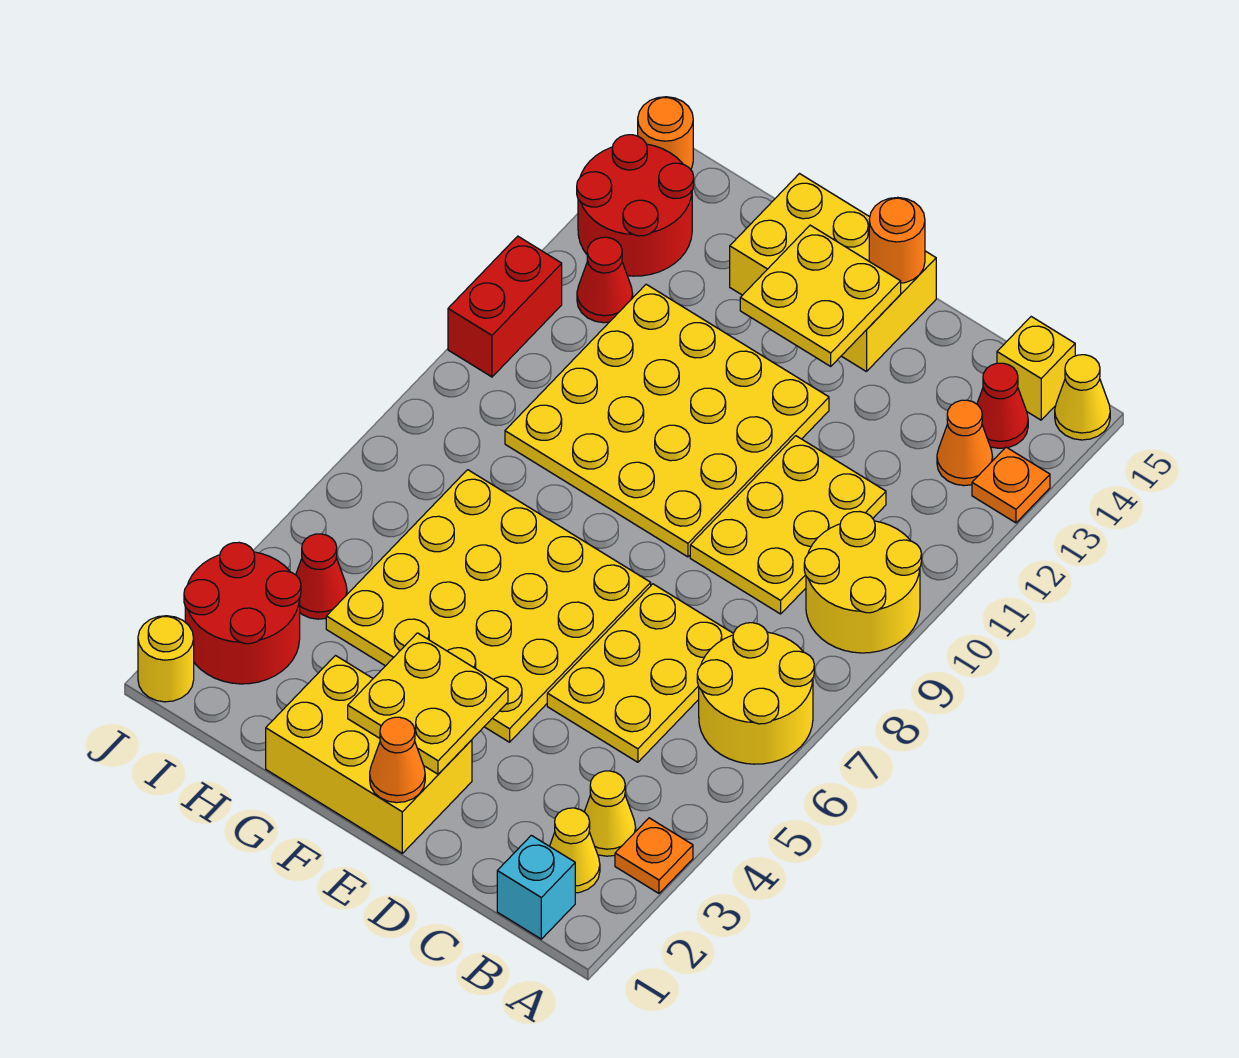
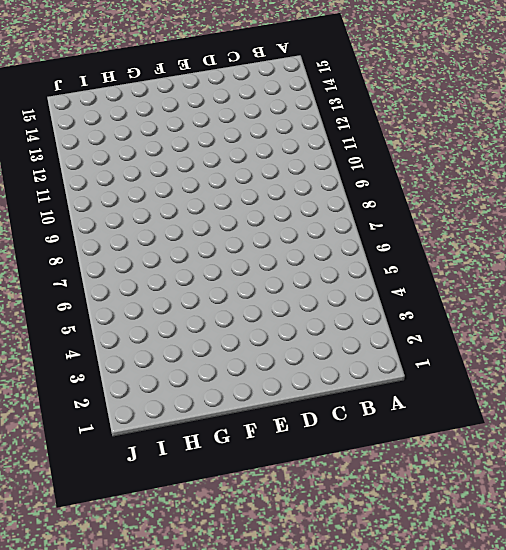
none -> orange 1x1 plate [615,818,693,893]
none -> yellow 2x2 round brick [697,623,814,764]
none -> yellow 2x2 round brick [804,512,922,653]

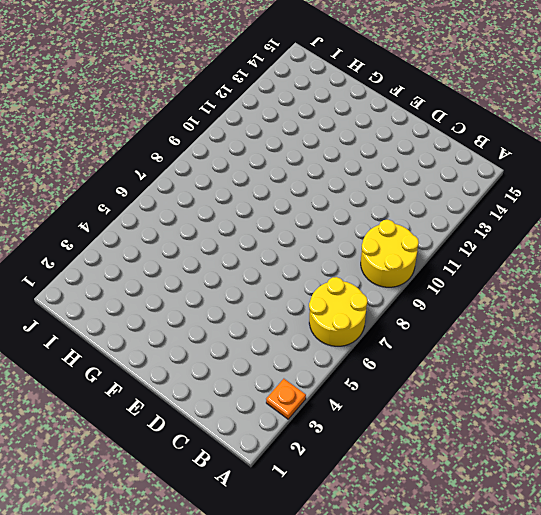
none -> orange 1x1 plate [972,447,1050,523]
none -> yellow 1x1 cone [1055,355,1110,440]
none -> cyan 1x1 brick [497,835,575,939]

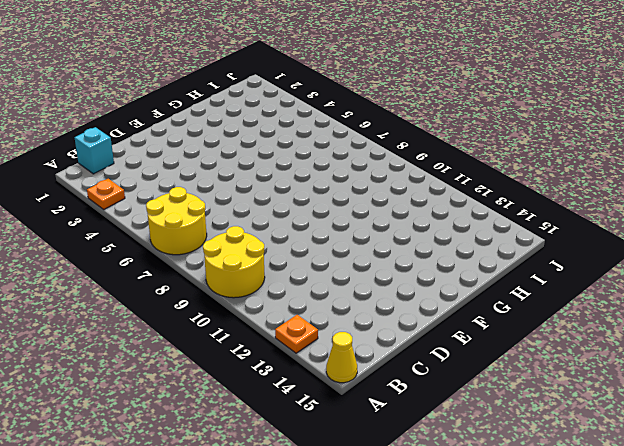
none -> yellow 1x1 cone [550,808,600,893]
none -> yellow 1x1 cone [584,771,636,856]
none -> orange 1x1 cone [937,400,993,486]

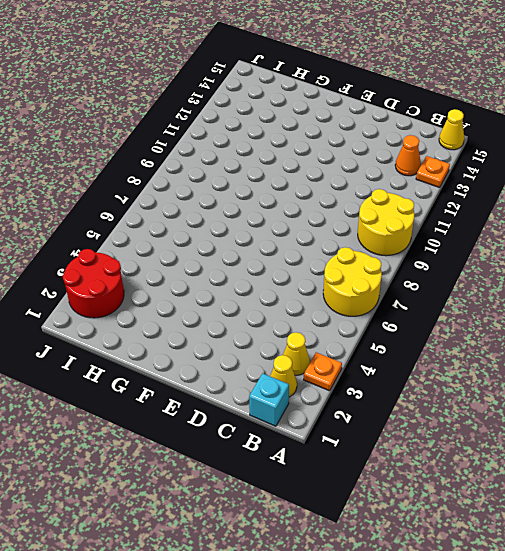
none -> red 1x1 cone [977,363,1028,448]
none -> yellow 1x1 brick [997,317,1075,420]
none -> yellow 2x3 plate [547,584,734,762]

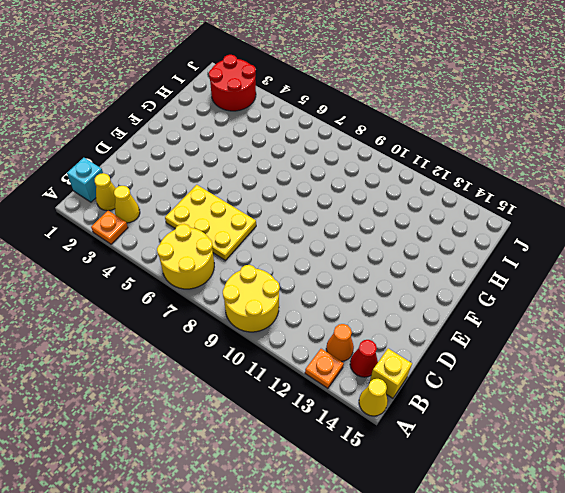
none -> yellow 2x3 plate [690,436,886,614]
none -> yellow 2x3 brick [266,656,472,853]
none -> yellow 4x4 plate [326,470,651,742]

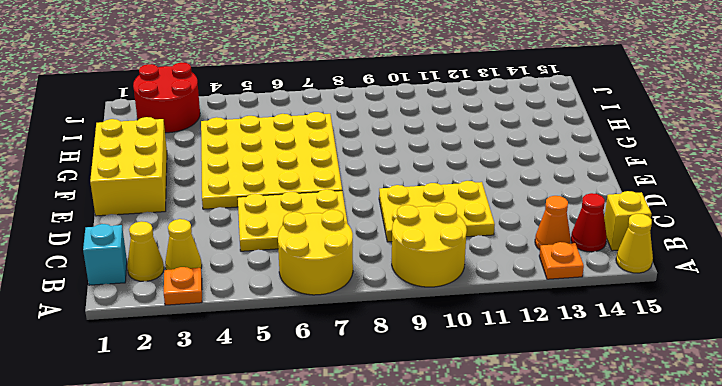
none -> yellow 4x4 plate [505,284,829,557]
none -> yellow 2x3 brick [730,174,936,372]
none -> red 1x1 cone [296,534,347,619]

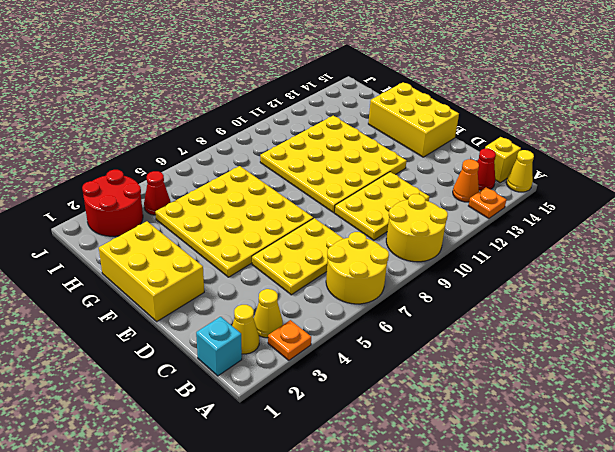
none -> red 1x1 cone [577,237,633,323]
none -> red 2x2 round brick [577,135,694,276]
none -> yellow 1x1 round brick [138,616,194,702]

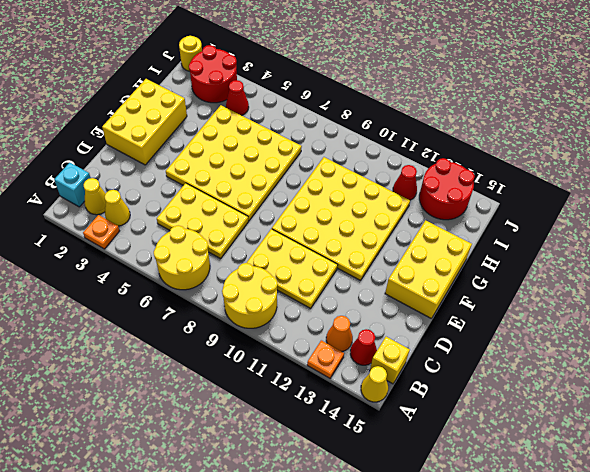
none -> red 1x2 brick [448,236,562,377]
none -> orange 1x1 round brick [638,97,693,169]
none -> orange 1x1 cone [370,717,425,803]

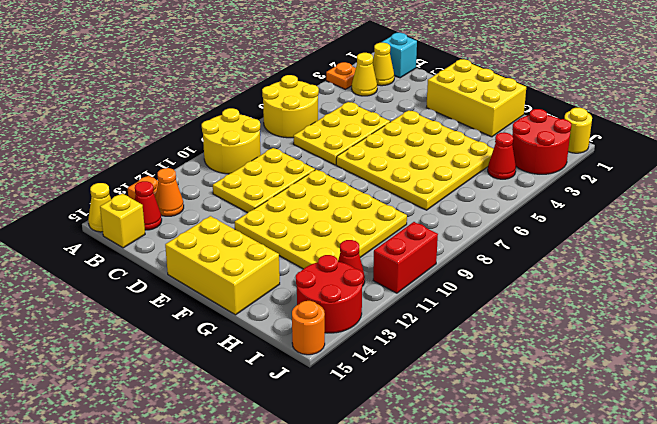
none -> orange 1x1 cone [370,717,425,803]
none -> yellow 2x2 plate [348,633,508,774]
none -> yellow 2x2 plate [740,225,901,366]

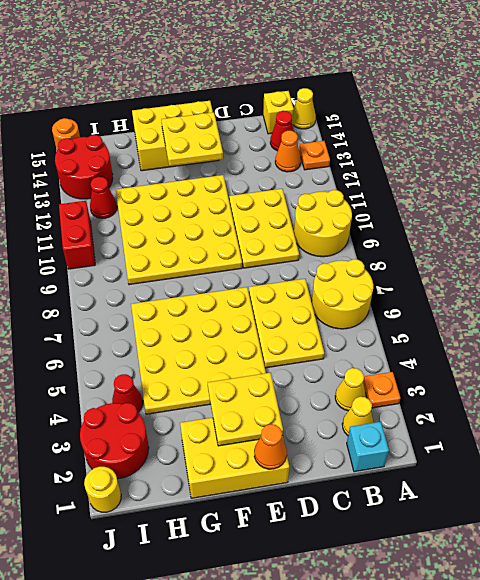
none -> orange 1x1 round brick [869,197,925,283]

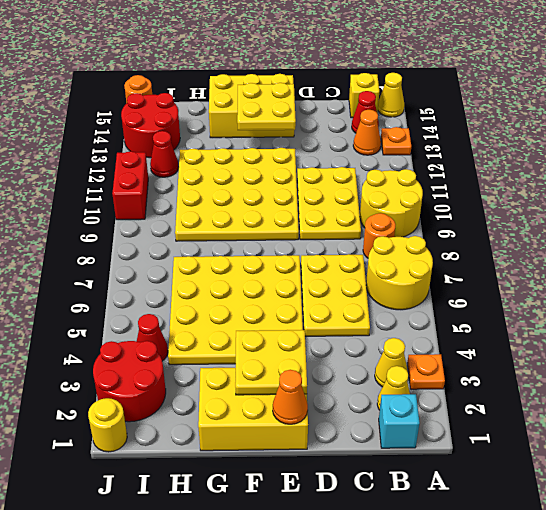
orange 1x1 round brick [363,213,396,258] -> orange 1x1 round brick moved to [869,197,925,283]

